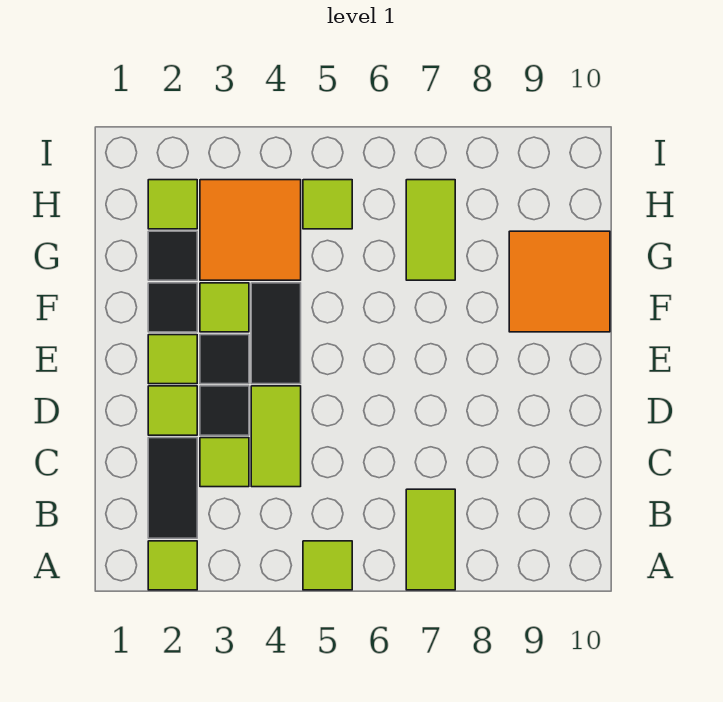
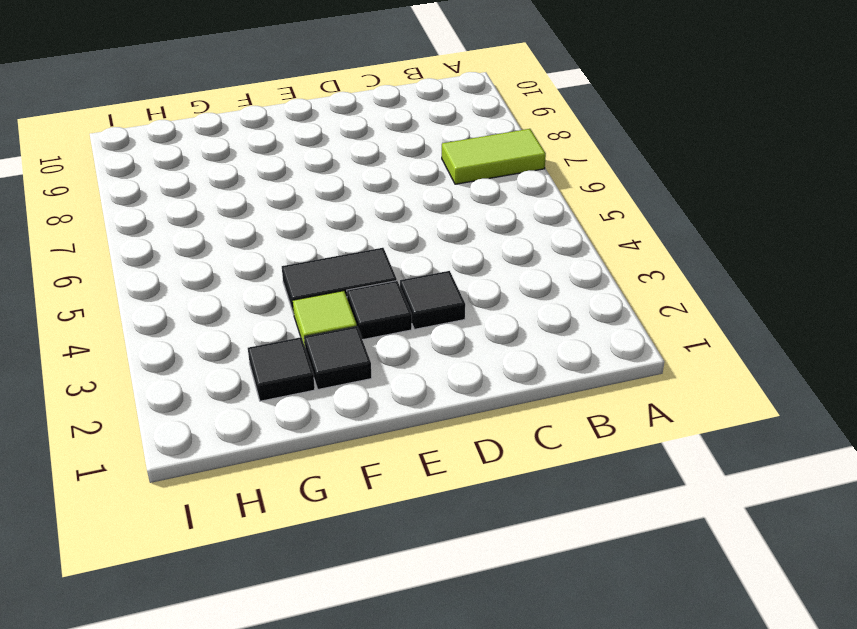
none -> lime 1x1 tile [148,541,197,590]
none -> lime 1x1 tile [303,541,352,590]
none -> black 1x2 tile [148,438,197,538]

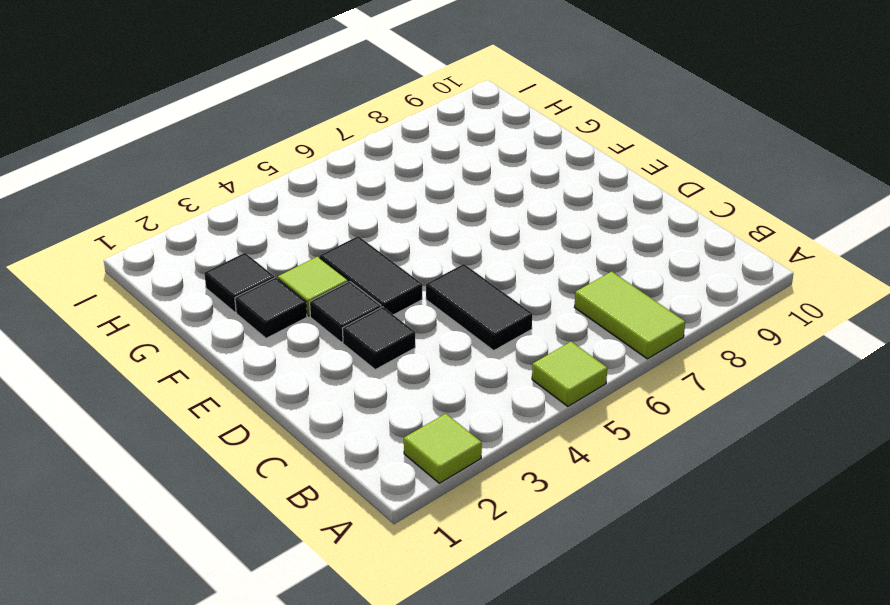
black 1x2 tile [426,264,532,350] -> black 1x2 tile moved to [148,438,197,538]
none -> lime 1x1 tile [200,438,249,487]
none -> lime 1x2 tile [251,386,301,487]
none -> lime 1x1 tile [148,386,197,435]

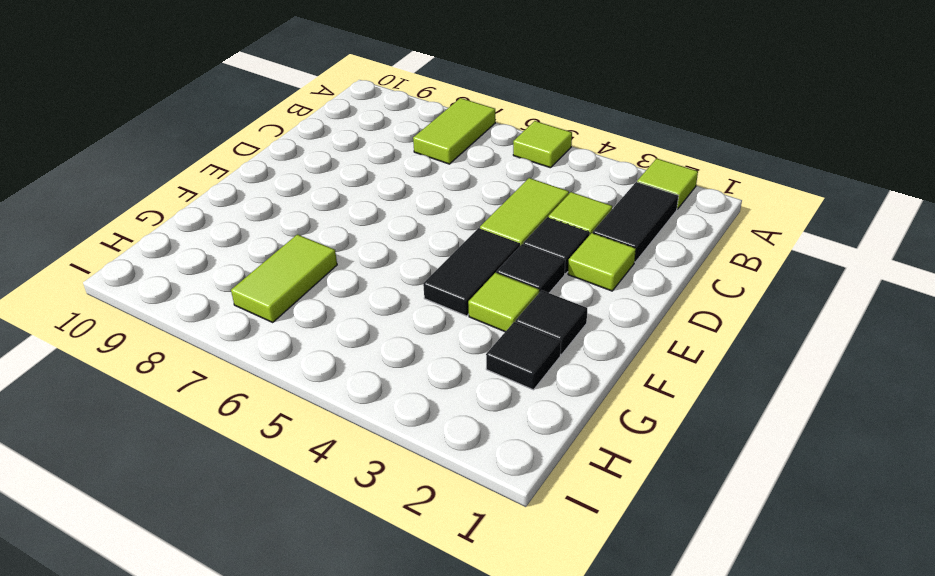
none -> lime 1x1 tile [148,335,197,384]
none -> orange 2x2 tile [509,231,610,332]
none -> orange 2x2 tile [200,180,301,280]

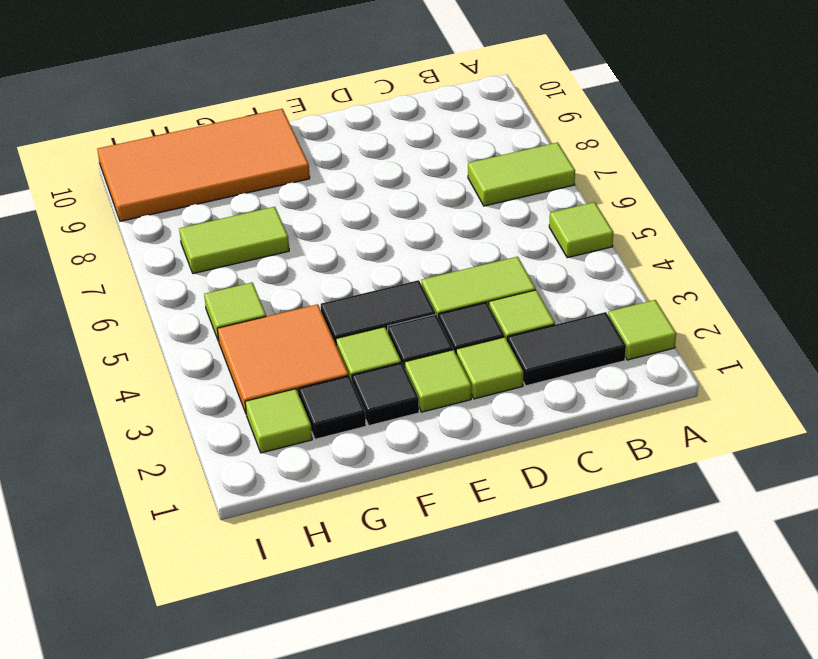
orange 2x4 tile [97,109,310,221] -> orange 2x2 tile [509,231,610,332]

